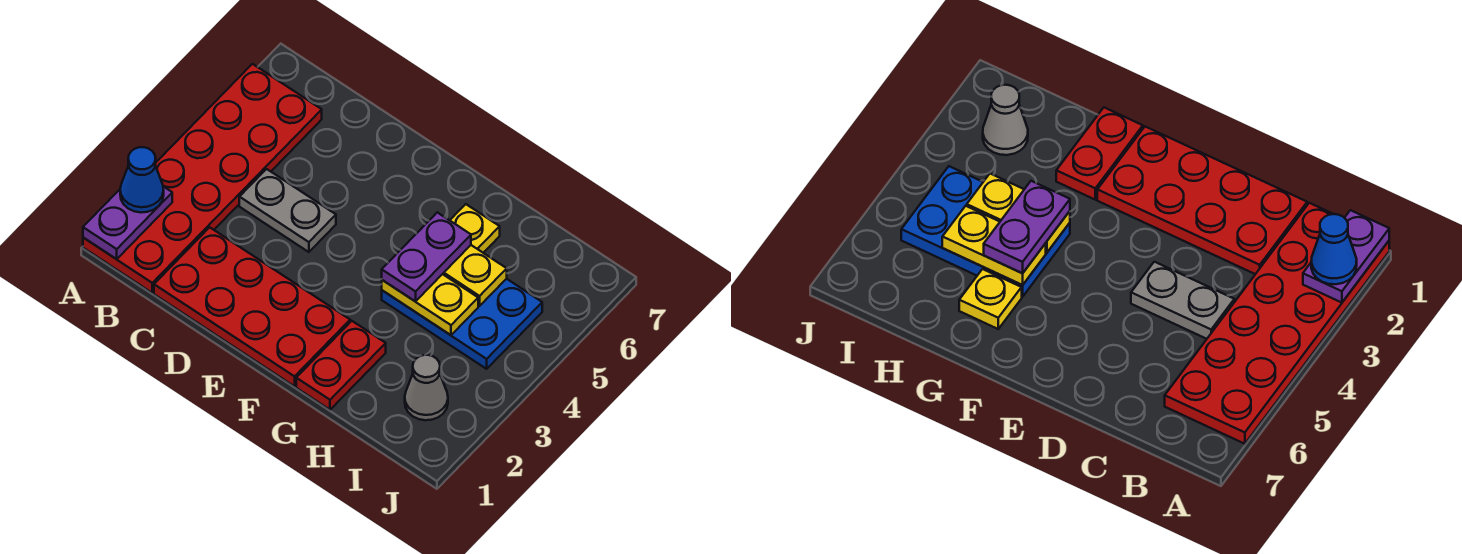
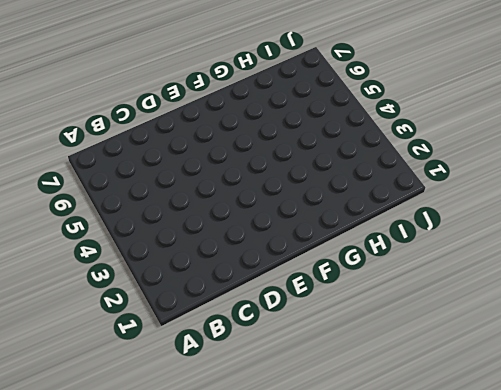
none -> red 2x6 plate [83,64,322,293]
none -> red 2x4 plate [154,227,350,386]
none -> grey 1x2 plate [239,169,336,252]

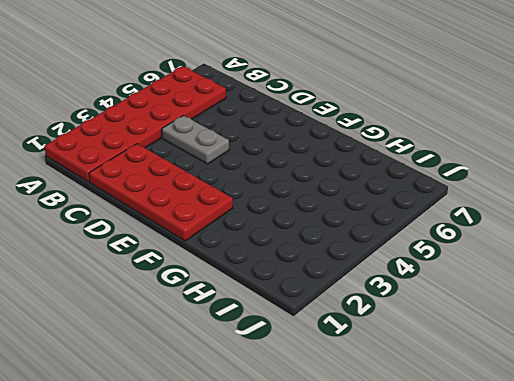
none -> red 1x2 plate [296,321,386,410]
none -> blue 2x3 plate [382,279,542,369]
none -> yellow 1x1 plate [450,204,500,253]

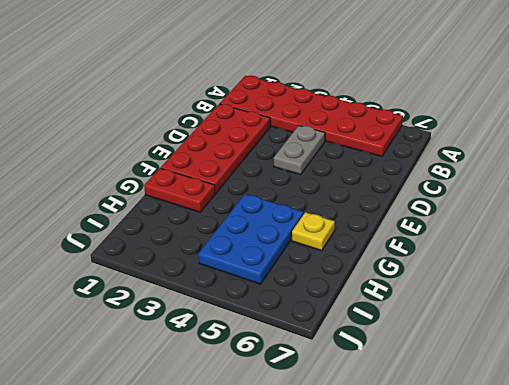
none -> grey 1x1 cone [405,355,448,420]
none -> purple 1x2 plate [83,186,172,259]
none -> yellow 1x2 plate [382,274,478,335]

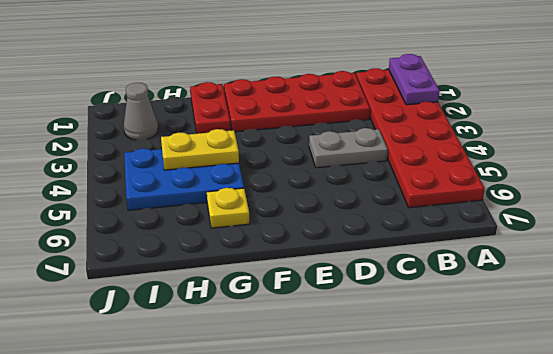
none -> yellow 1x2 plate [443,245,507,306]
none -> blue 1x1 cone [120,147,164,212]
none -> purple 1x2 plate [382,212,471,301]

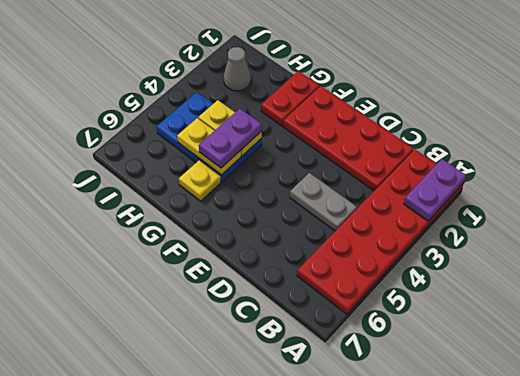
none -> blue 1x1 cone [120,147,164,212]

